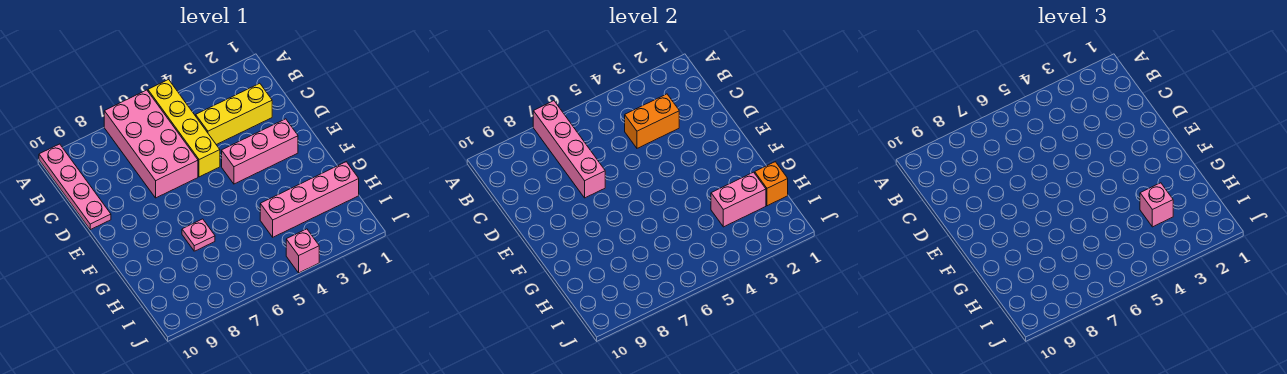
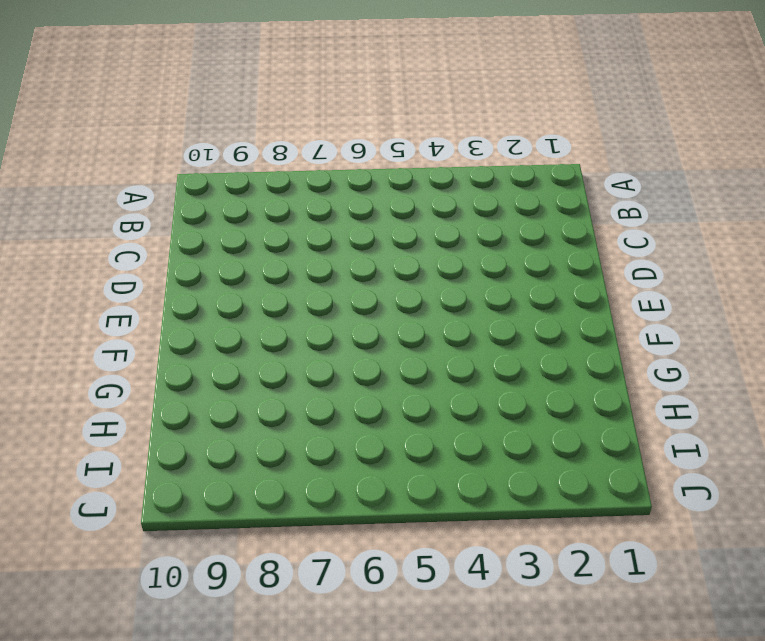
none -> yellow 1x4 brick [148,80,220,177]
none -> pink 2x4 brick [104,90,198,198]
none -> pink 1x4 plate [39,144,111,230]

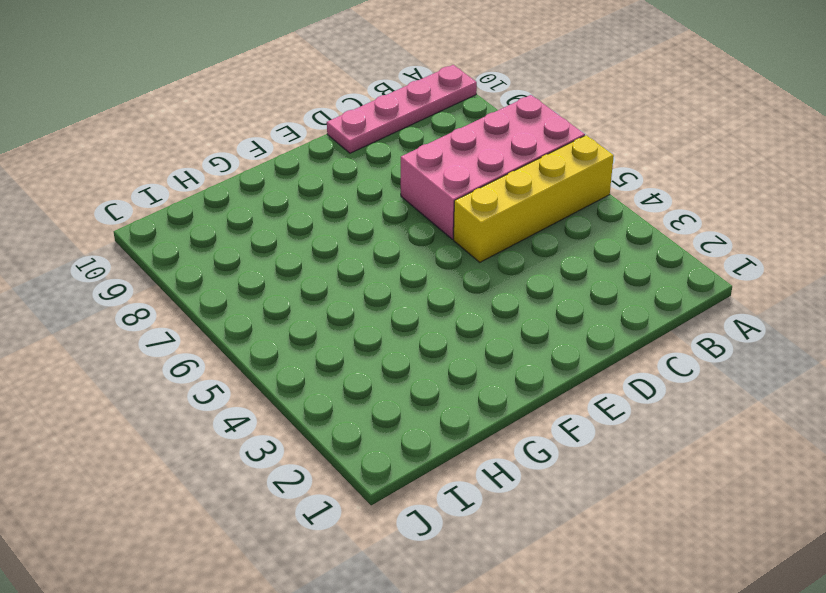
none -> yellow 1x3 brick [196,83,272,145]
none -> pink 1x3 brick [222,119,298,184]
none -> pink 1x1 plate [182,219,215,251]

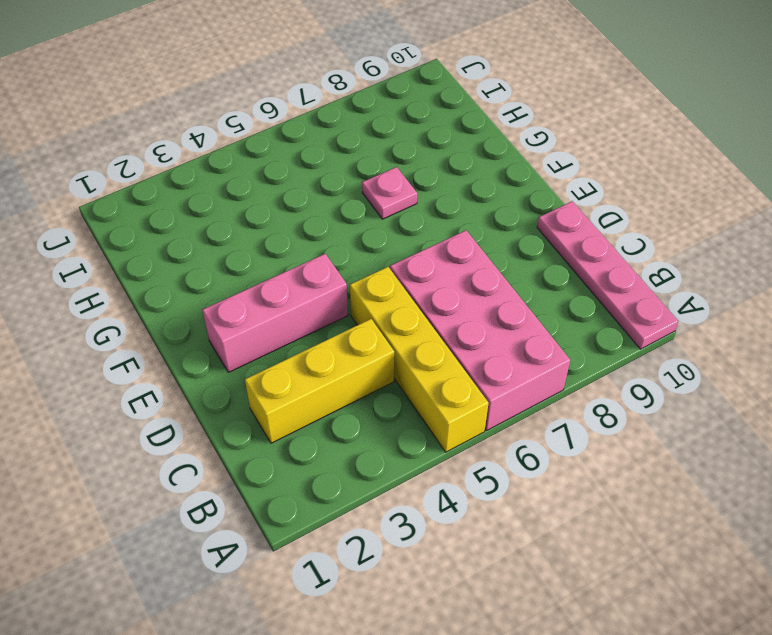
none -> pink 1x4 brick [260,162,359,237]
none -> pink 1x1 brick [286,229,319,273]
none -> pink 1x4 brick [533,101,605,198]

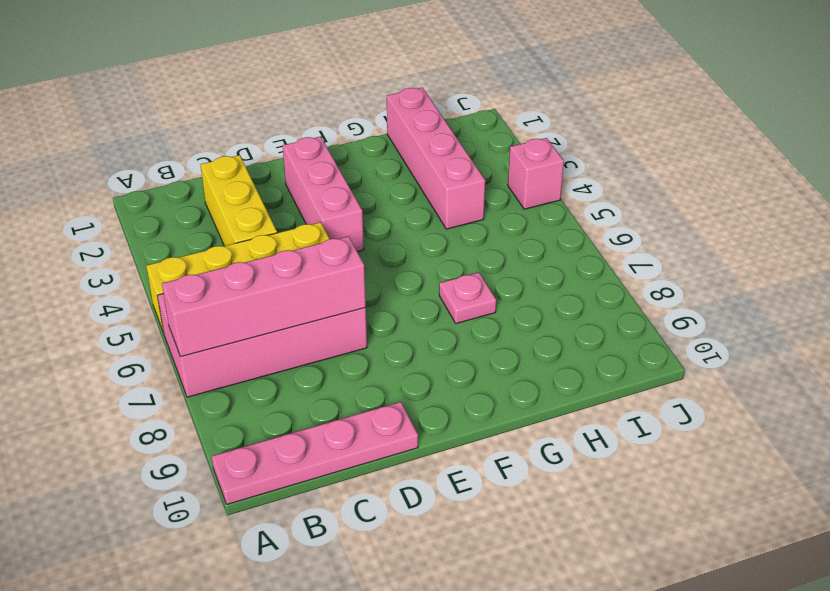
none -> orange 1x2 brick [625,94,679,148]
none -> orange 1x1 brick [755,162,788,206]
none -> pink 1x2 brick [711,172,766,227]

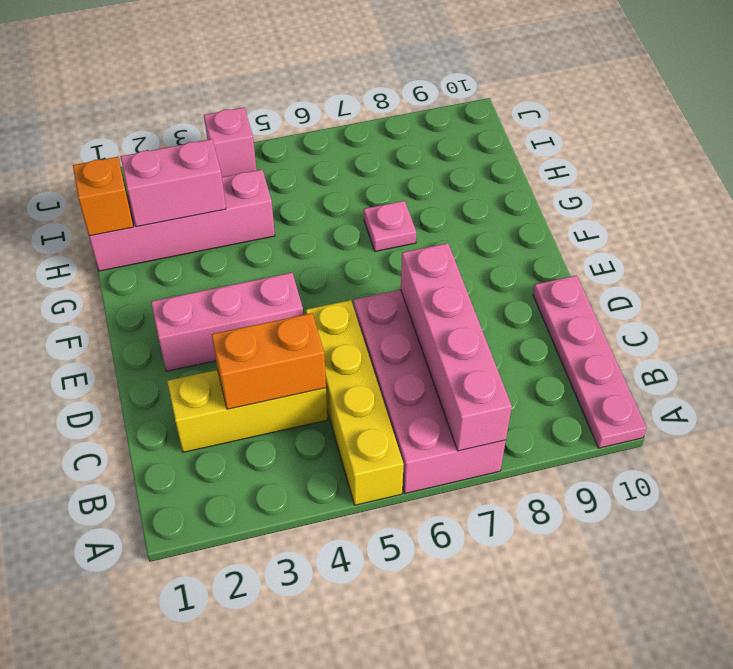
none -> pink 1x1 brick [1140,183,1173,227]

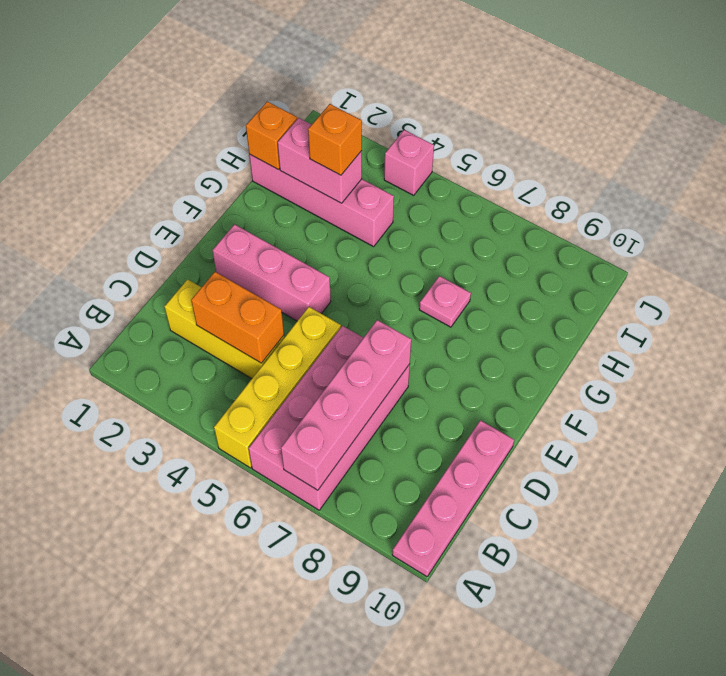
orange 1x1 brick [308,104,362,175] -> pink 1x1 brick [1140,183,1173,227]

